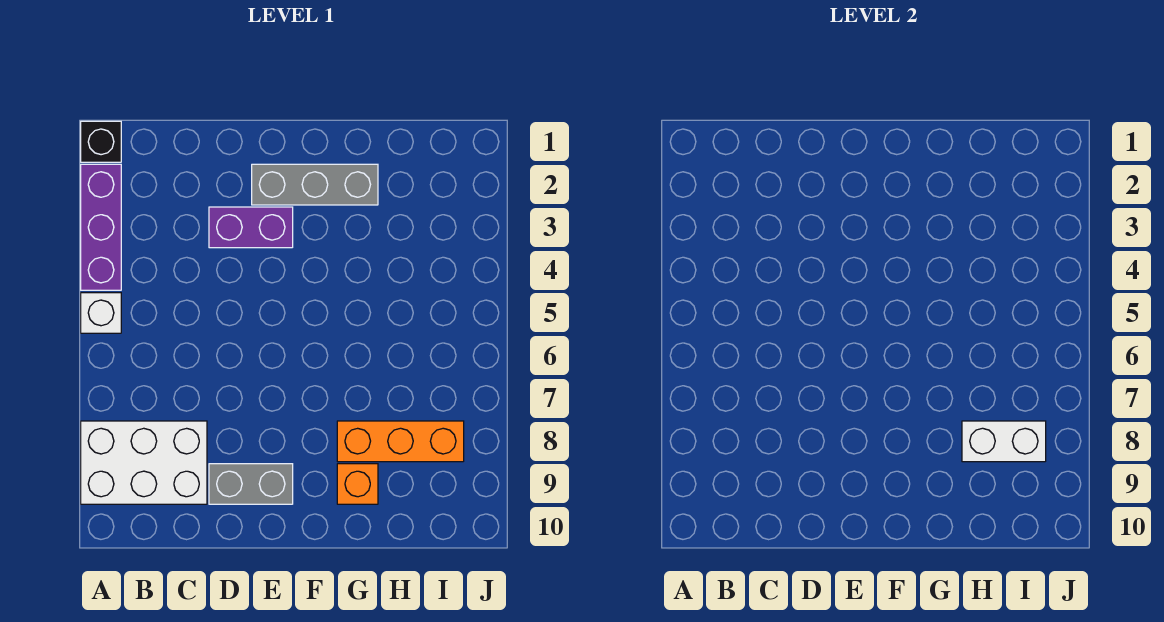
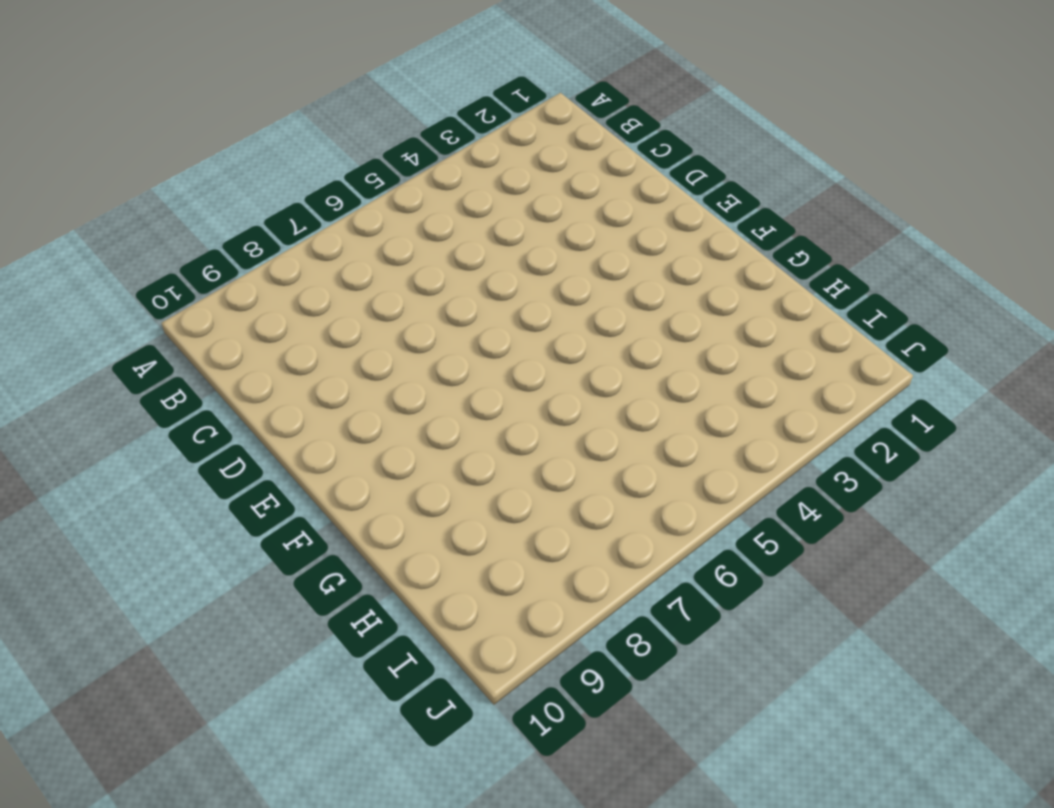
none -> black 1x1 brick [81,121,121,162]
none -> purple 1x3 brick [81,164,121,290]

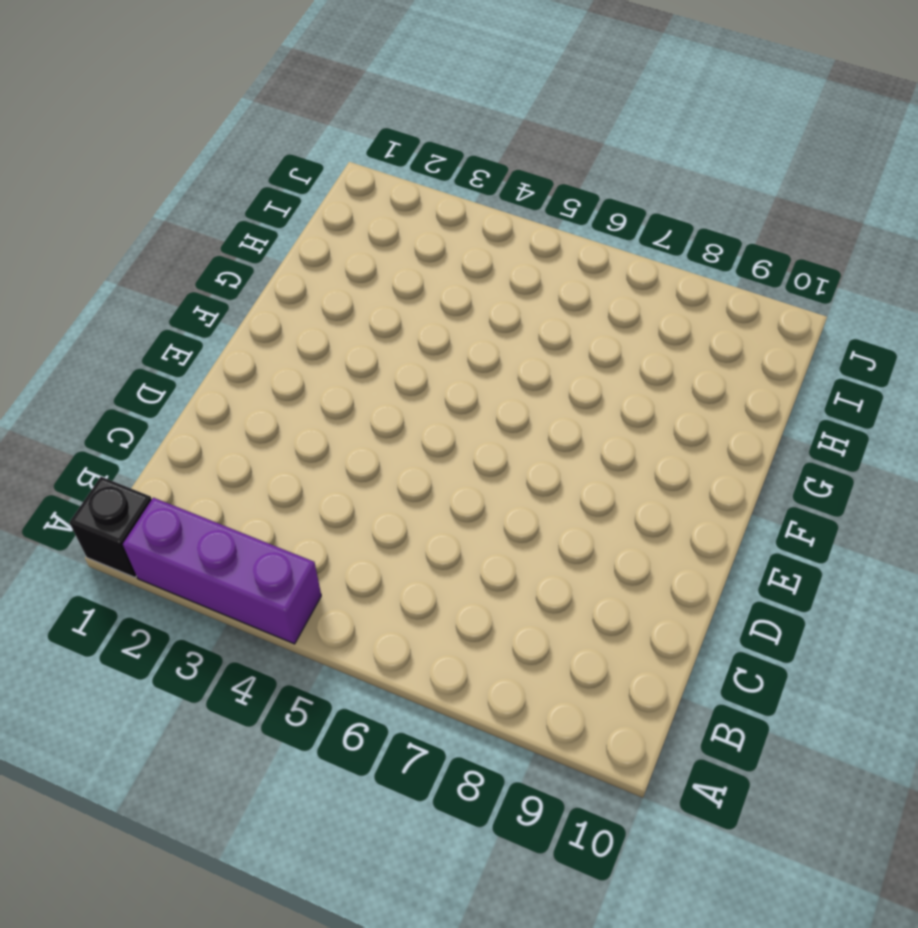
none -> white 1x1 brick [81,293,121,333]
none -> white 2x3 brick [81,421,207,504]

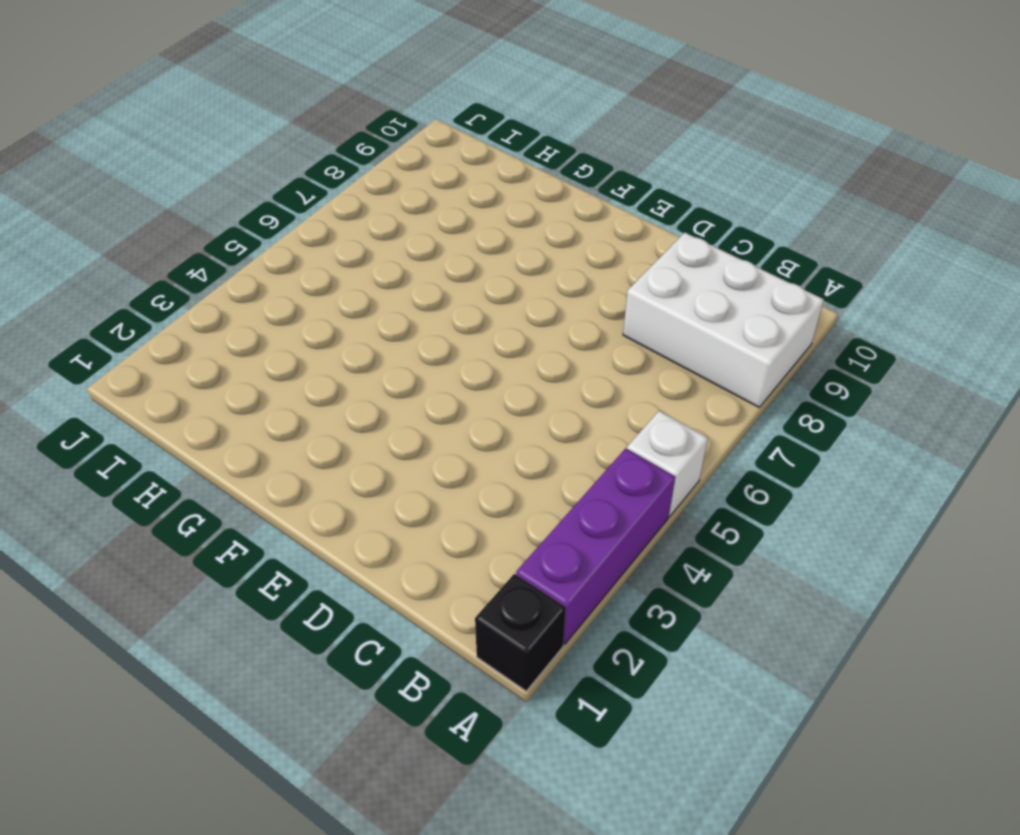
none -> purple 1x2 brick [209,207,293,248]
none -> grey 1x2 brick [209,464,293,504]

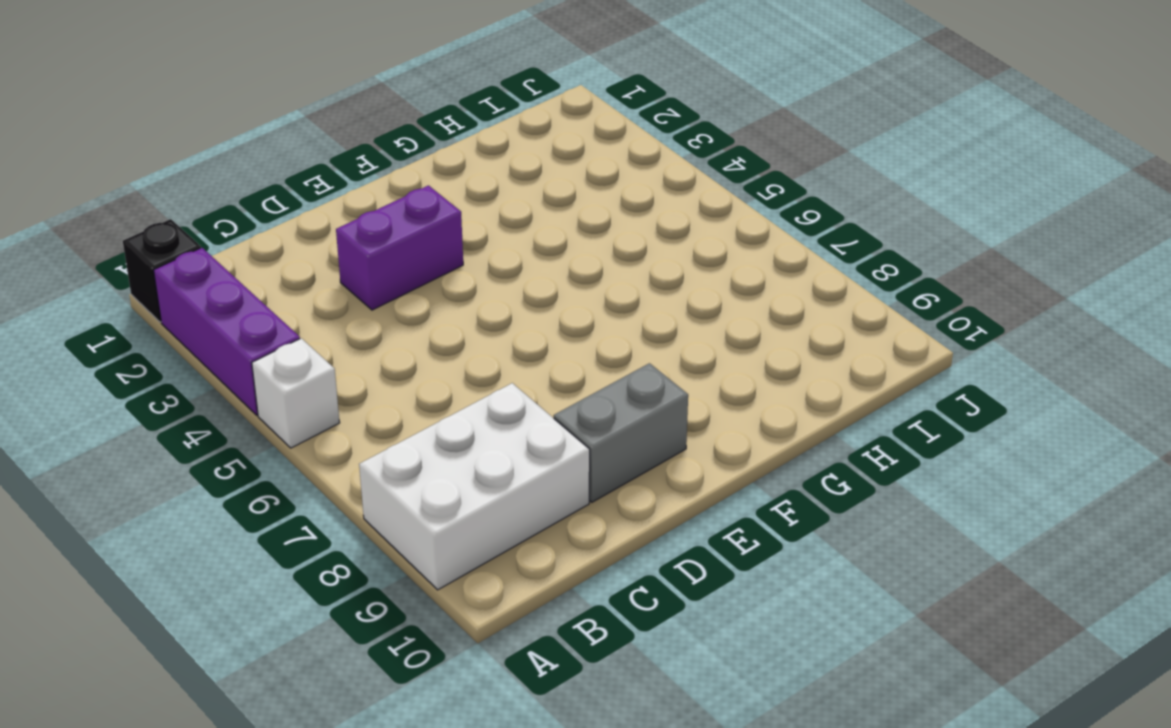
none -> grey 1x3 brick [252,164,378,205]
none -> orange 1x3 brick [337,421,464,462]

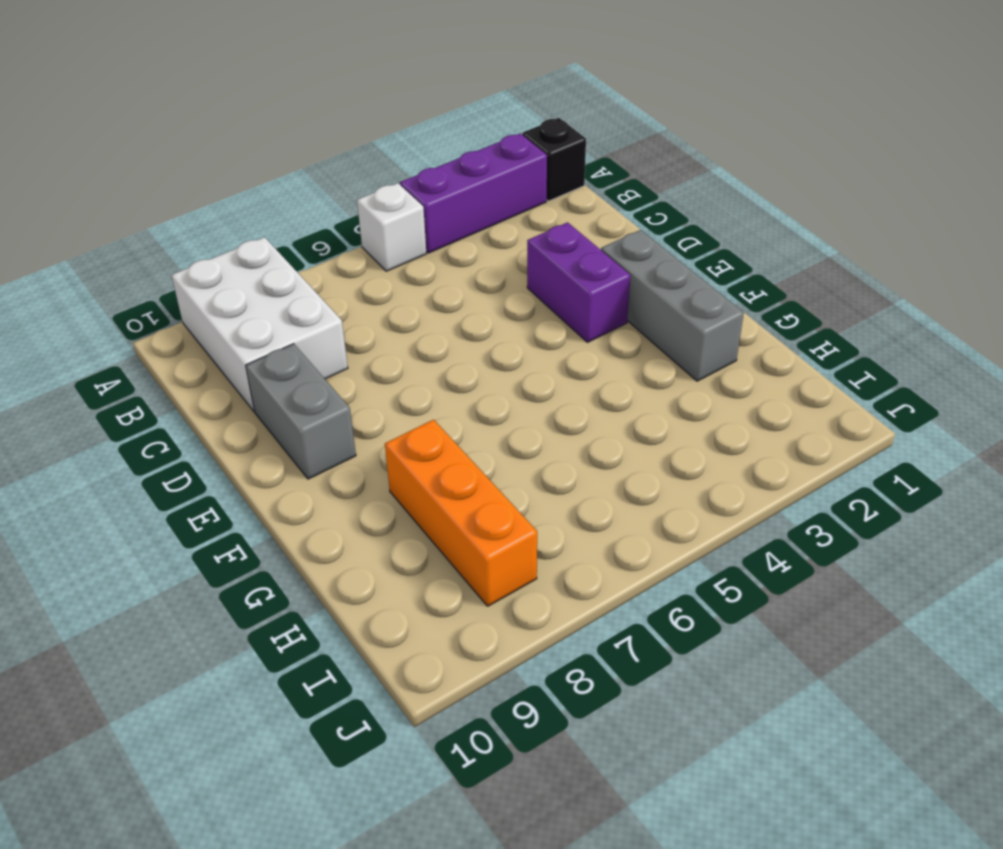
none -> orange 1x1 brick [337,464,378,504]
none -> white 1x2 brick [962,421,1046,462]

